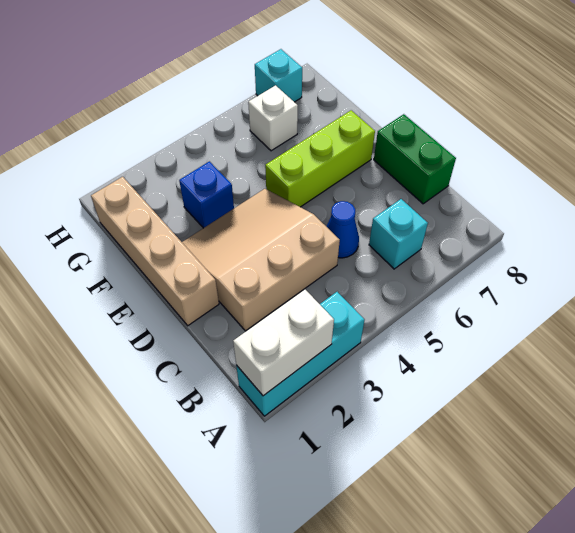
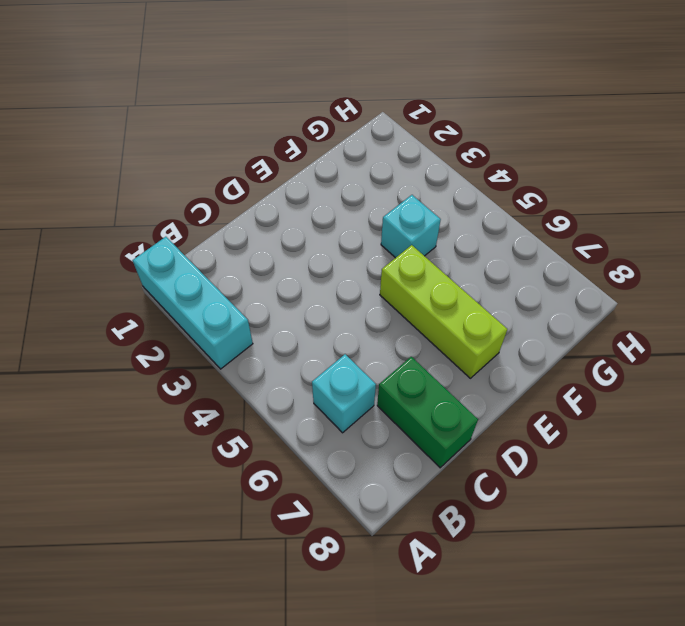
green 1x2 brick [377,357,478,468] -> green 1x2 brick turned to [374,114,456,204]
cyan 1x1 brick [381,195,441,258] -> cyan 1x1 brick moved to [255,49,302,102]
none -> tan 3x3 slope [182,189,340,331]
none -> blue 1x1 cone [326,201,359,258]

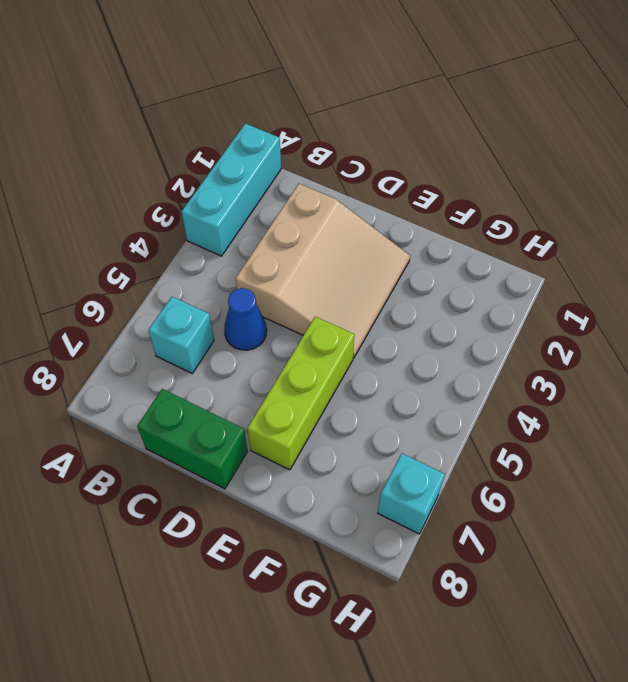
none -> tan 1x4 brick [91,177,219,326]
none -> blue 1x1 brick [179,161,234,228]

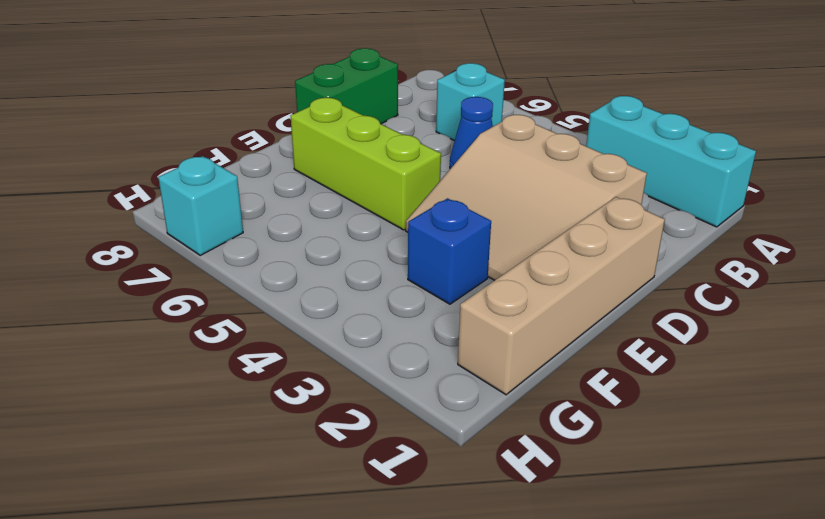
none -> white 1x1 brick [248,85,298,151]
none -> white 1x2 brick [233,290,334,396]

